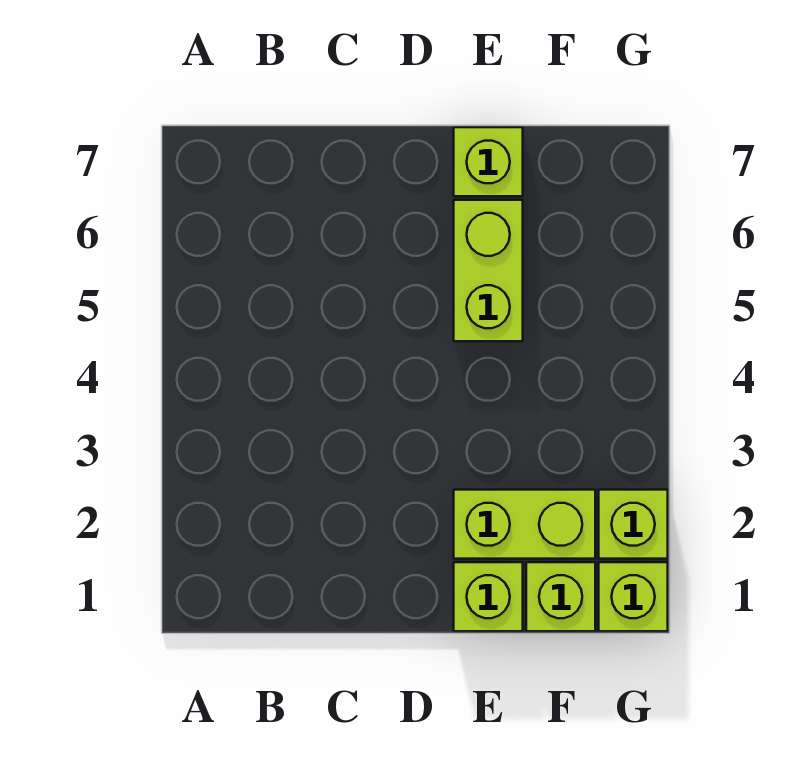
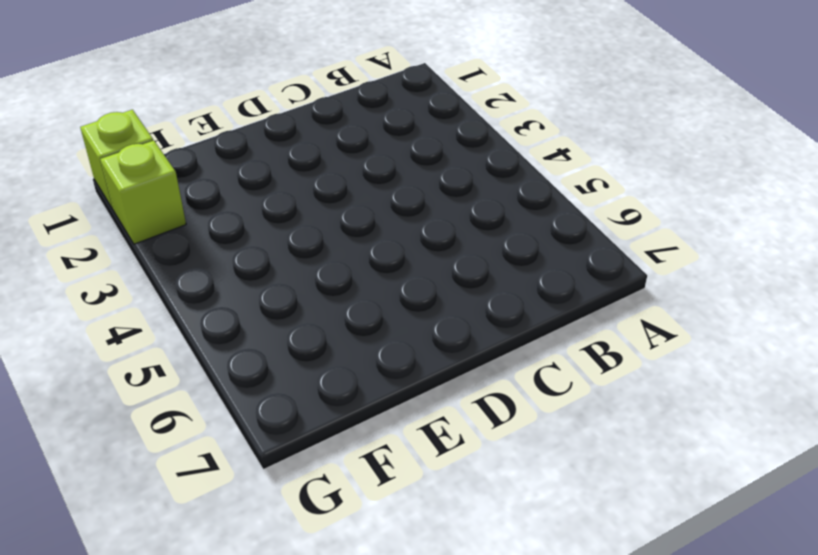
none -> lime 1x1 brick [454,562,523,631]
none -> lime 1x2 brick [454,490,595,559]

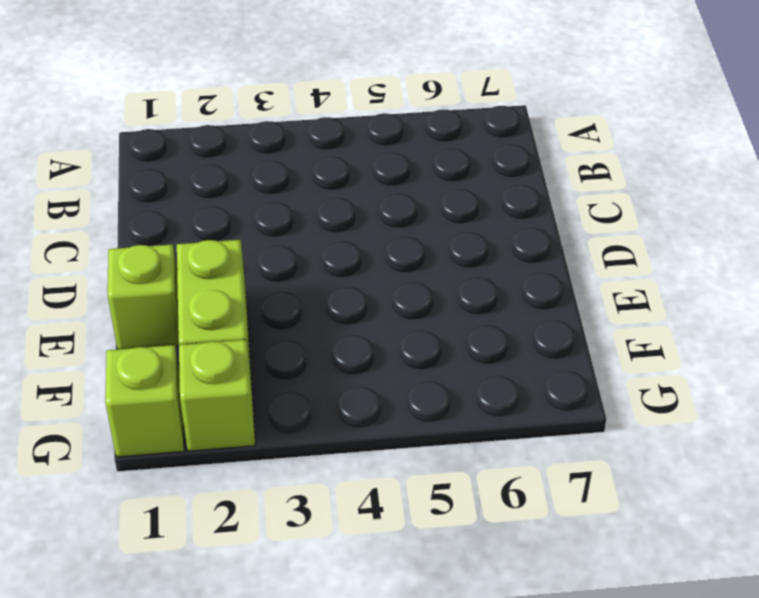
none -> lime 1x2 brick [454,200,523,341]
none -> lime 1x1 brick [454,127,523,196]

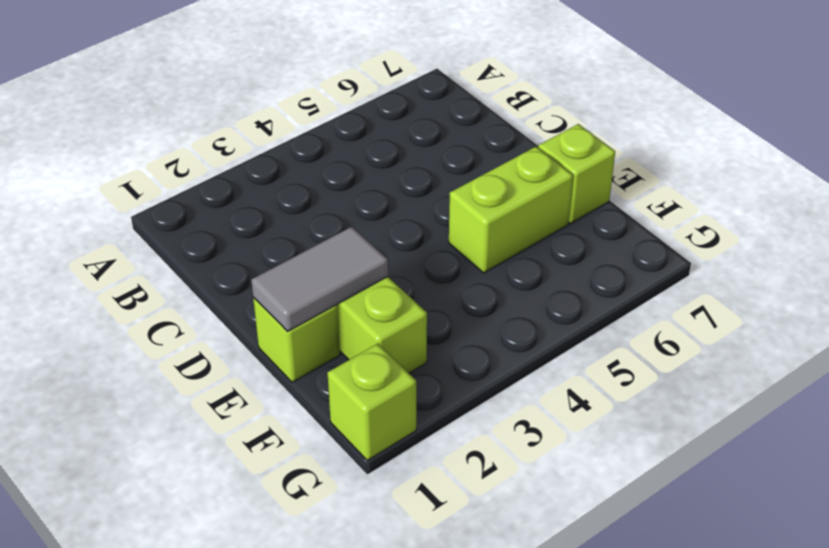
grey 1x2 tile [251,227,388,332] -> none
none -> lime 1x1 brick [526,562,595,631]
none -> lime 1x1 brick [599,490,668,559]

